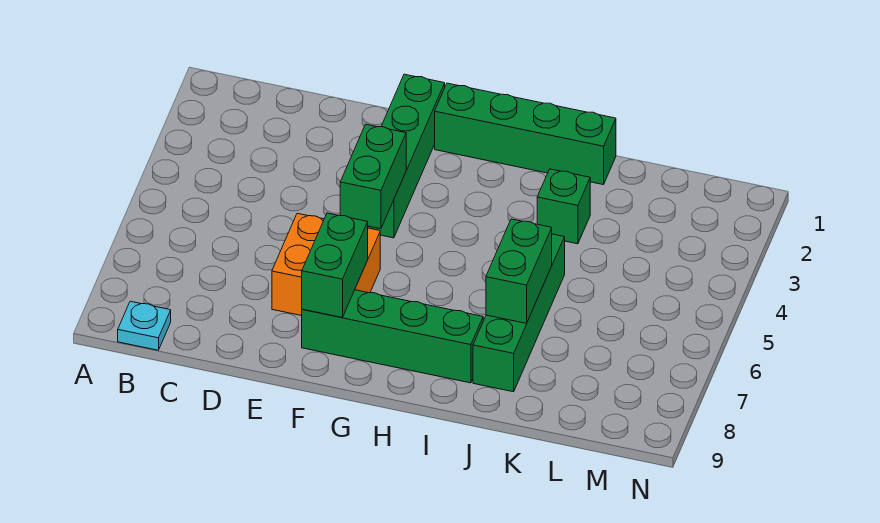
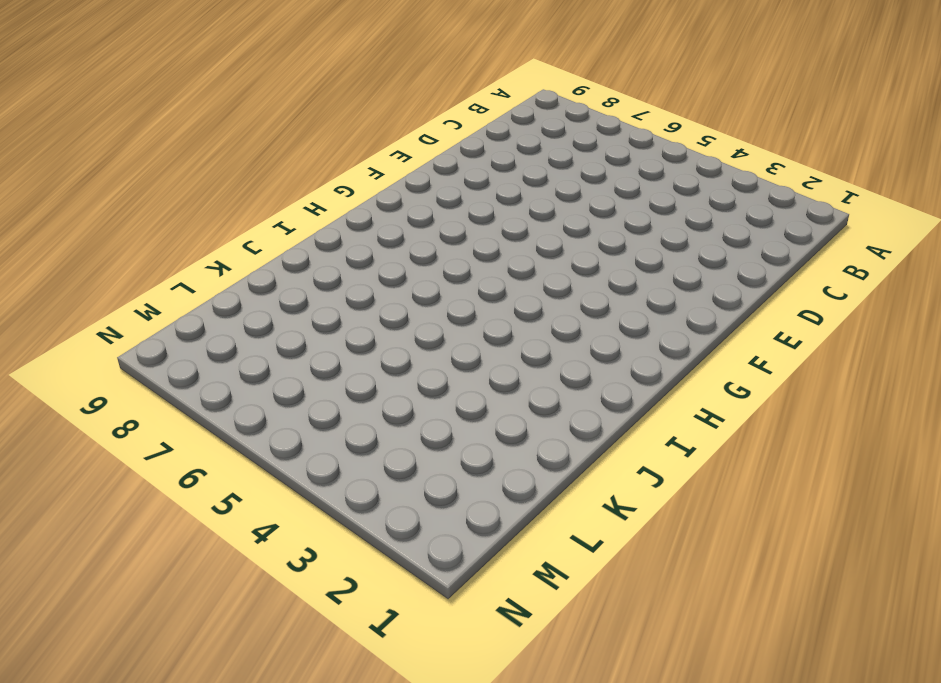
none -> cyan 1x1 plate [118,301,171,350]
none -> orange 2x2 brick [272,213,380,316]

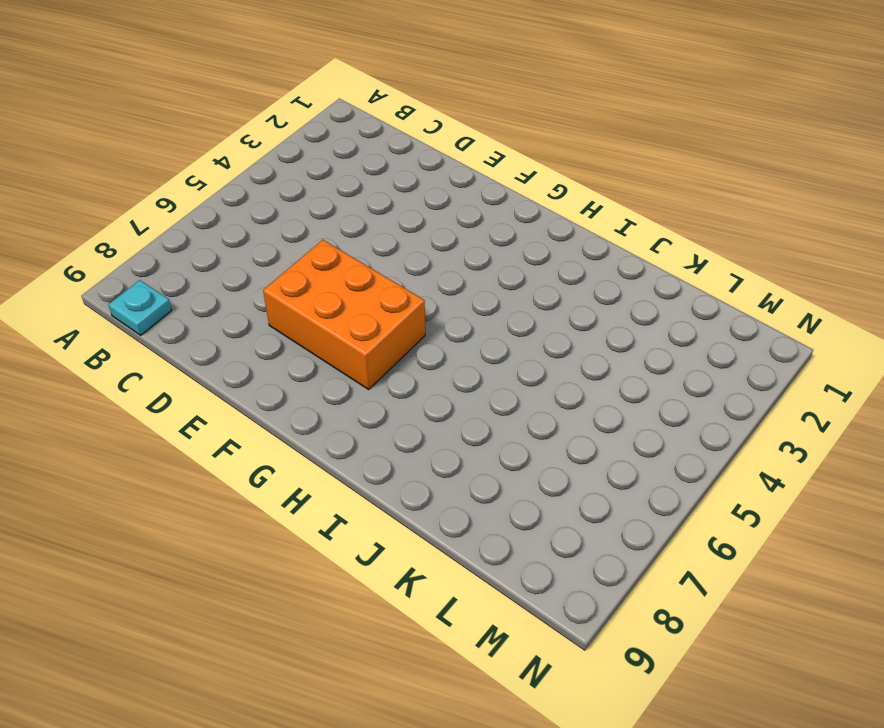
orange 2x3 brick [263,240,425,389] -> orange 2x2 brick [272,213,380,316]
none -> green 1x4 brick [368,74,445,238]
none -> green 1x4 brick [302,290,483,383]

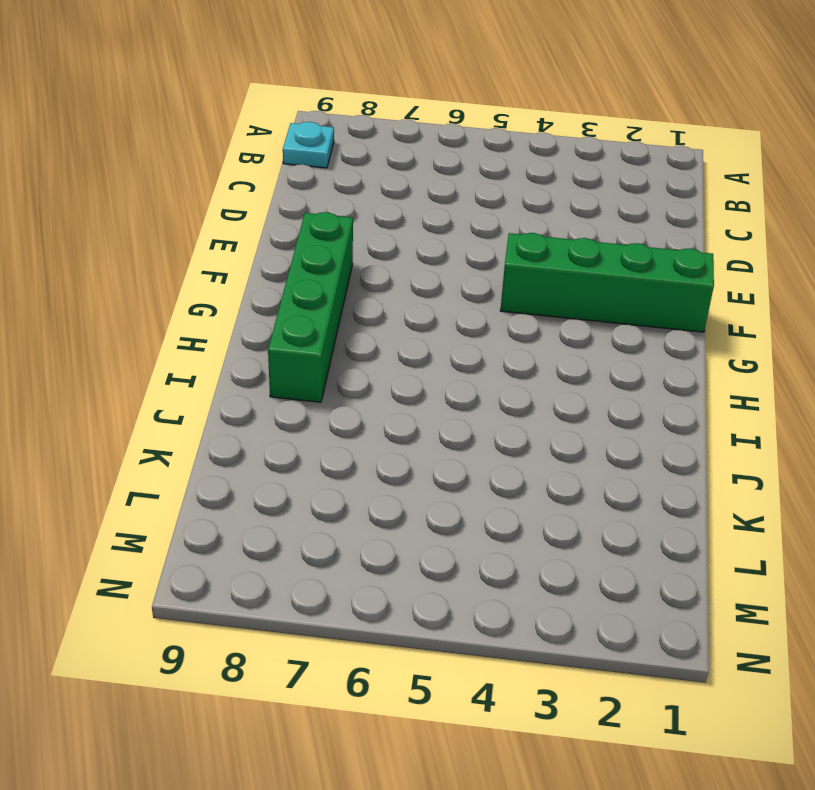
none -> orange 2x2 brick [272,213,380,316]
none -> green 1x4 brick [435,83,616,185]

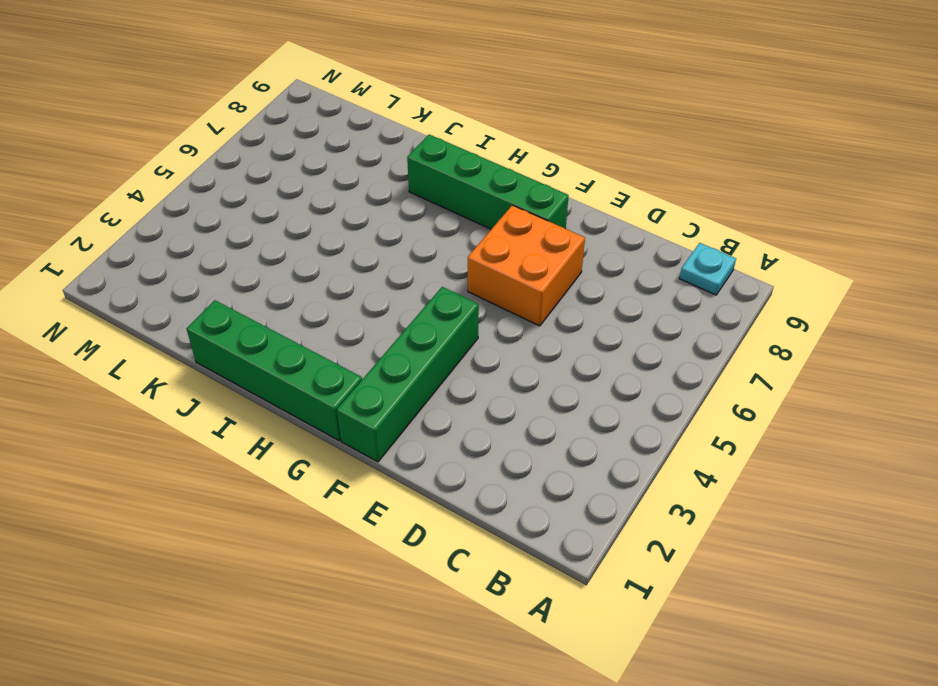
none -> green 1x1 brick [537,169,590,244]
none -> green 1x4 brick [473,234,565,392]

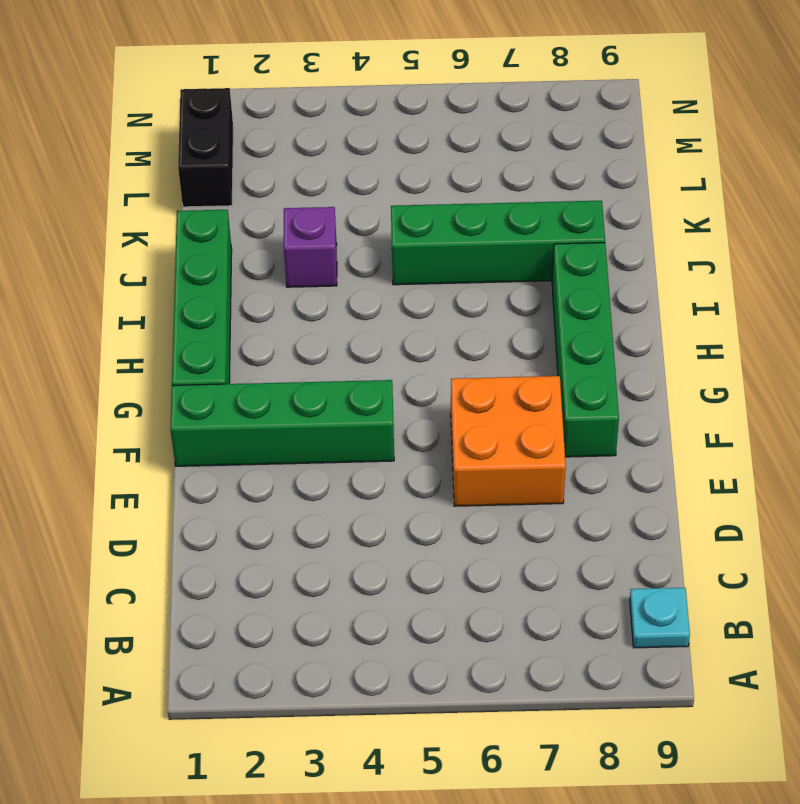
purple 1x1 brick [284,207,337,287] -> green 1x1 brick [537,169,590,244]
black 1x2 brick [178,88,233,207] -> none
none -> green 1x2 brick [340,124,406,229]
none -> green 1x2 brick [302,213,368,317]

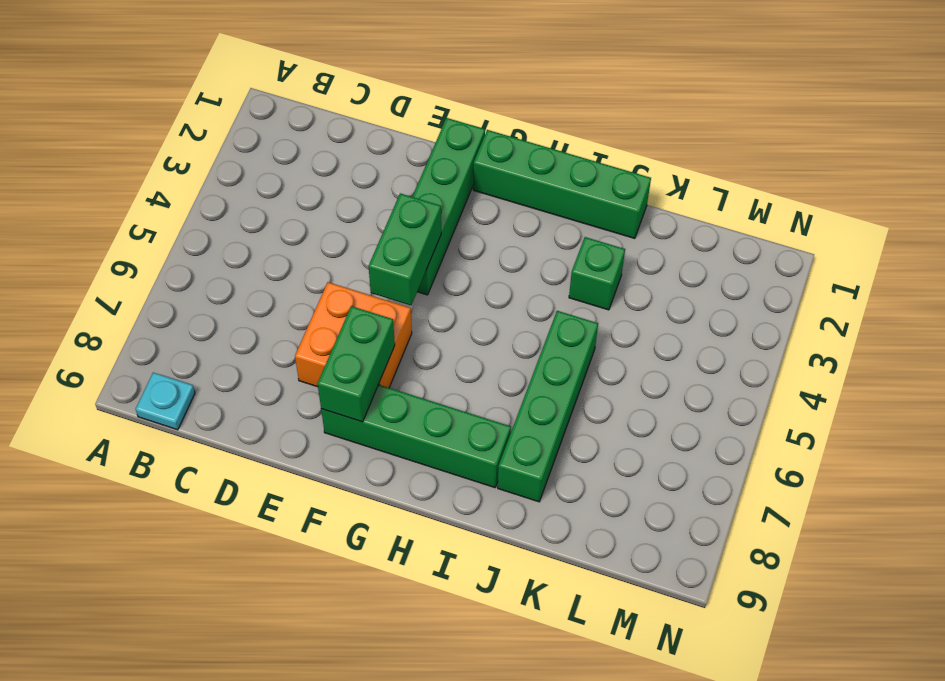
none -> green 1x2 brick [486,219,552,323]

